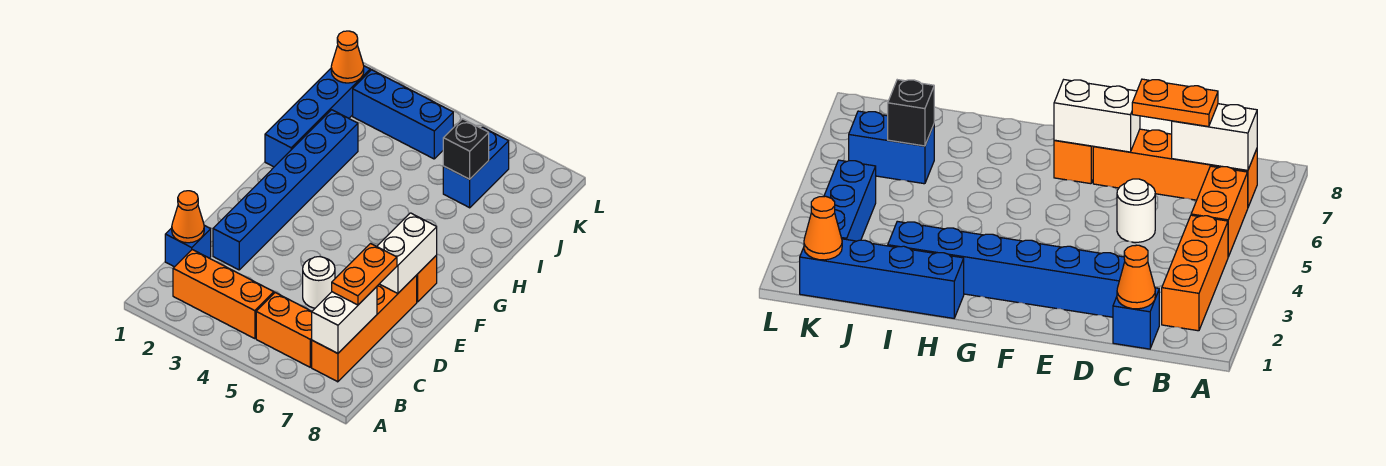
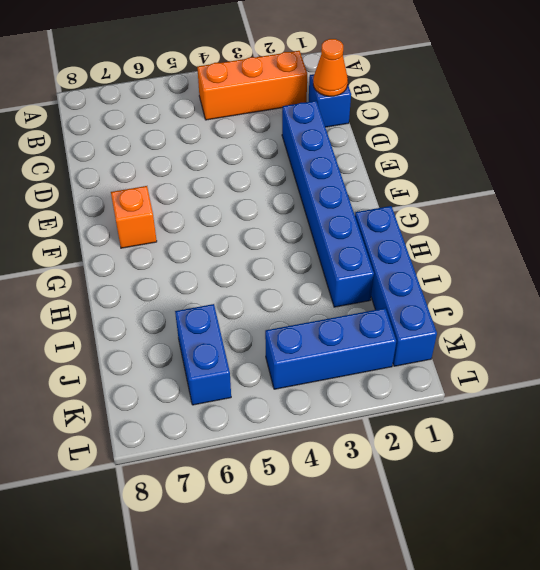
none -> orange 1x2 brick [256,293,312,367]
none -> orange 1x4 brick [312,275,417,382]
none -> white 1x1 round brick [303,257,335,308]

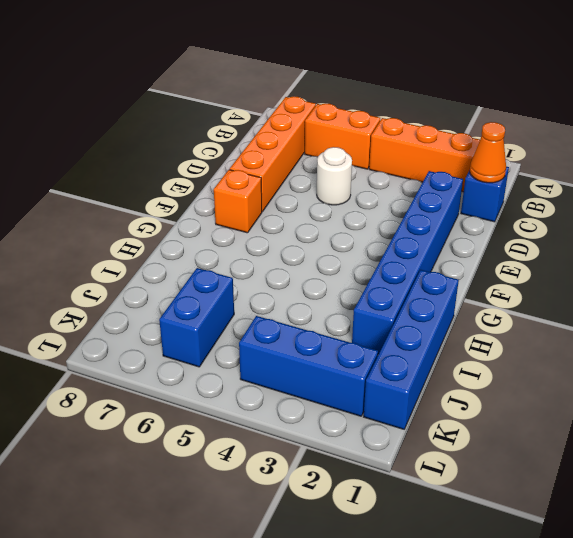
none -> white 1x2 brick [312,287,377,353]
none -> white 1x2 brick [377,213,437,293]
none -> black 1x1 brick [443,119,489,179]

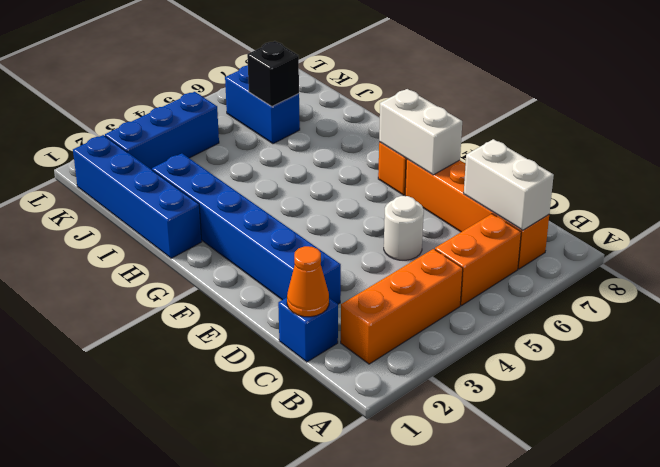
none -> orange 1x1 cone [331,31,364,83]
none -> orange 1x2 plate [332,244,397,305]

